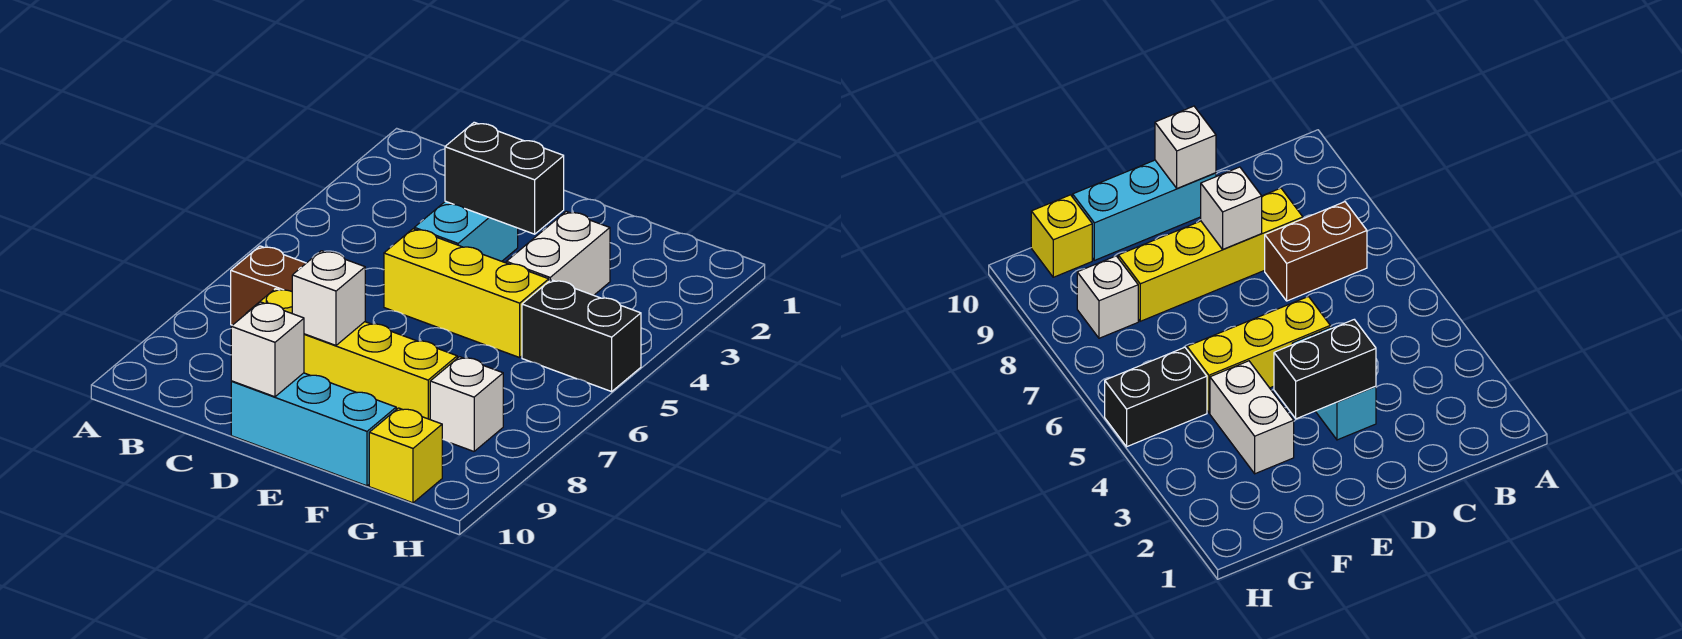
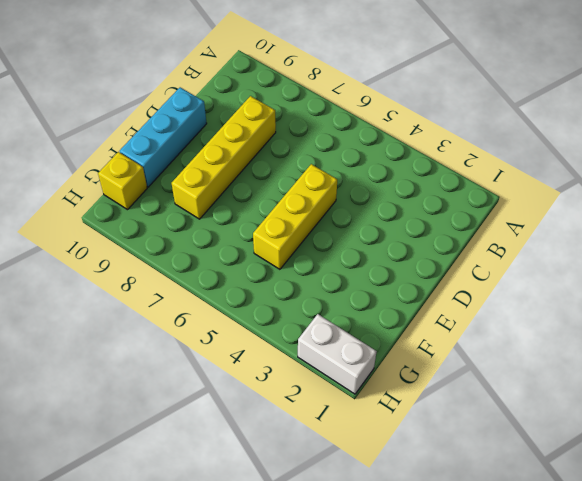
white 1x2 brick [298,314,377,394] -> white 1x2 brick moved to [506,211,610,295]
none -> brown 1x2 brick [231,246,306,325]
none -> cyan 1x2 brick [414,201,518,261]
none -> black 1x2 brick [522,280,641,392]

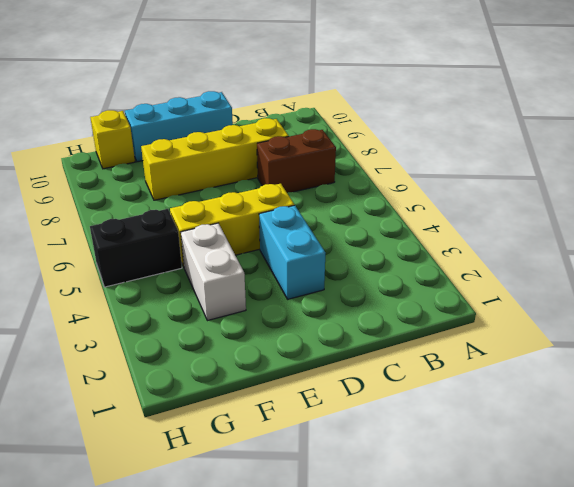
none -> white 1x1 brick [430,357,503,451]
none -> black 1x2 brick [445,122,564,234]
none -> white 1x1 brick [292,251,365,345]

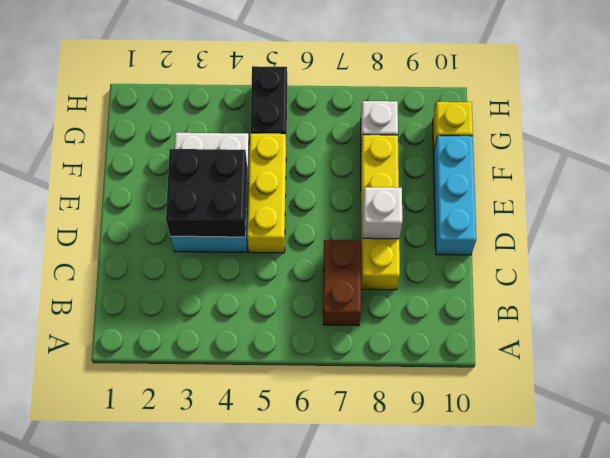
black 2x2 brick [166,149,247,237] -> black 1x2 brick [445,122,564,234]
none -> white 1x1 brick [231,302,304,397]

